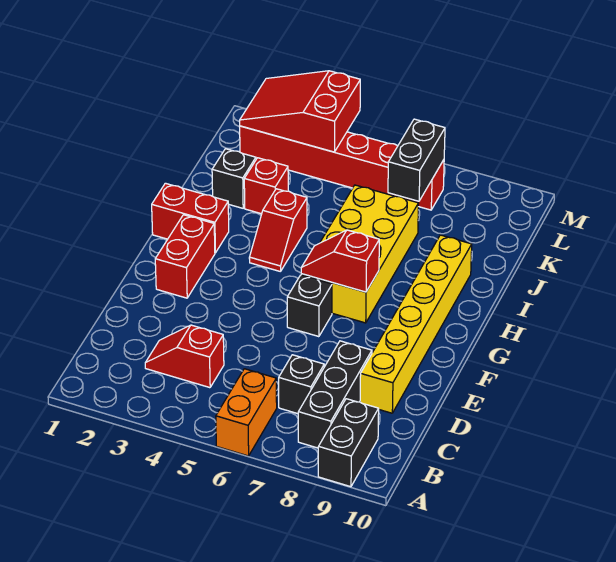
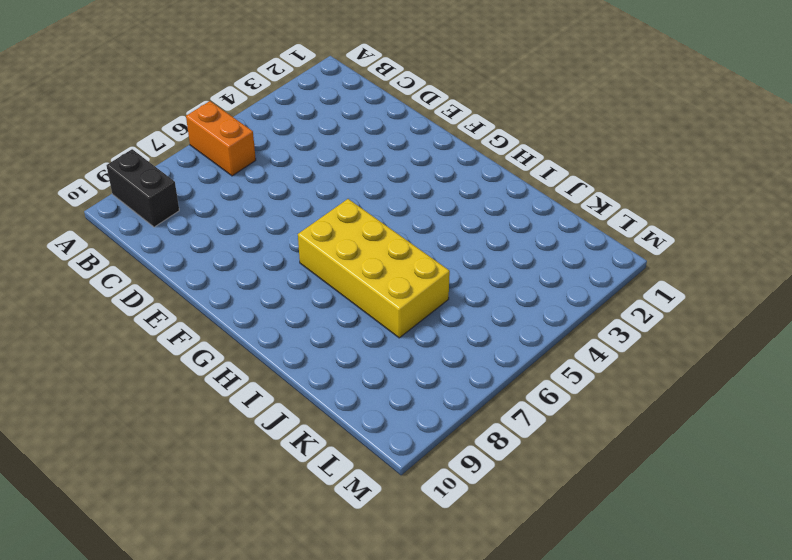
none -> black 1x3 brick [298,341,372,448]
none -> red 1x2 slope [145,325,224,388]
none -> black 1x1 brick [279,355,324,414]

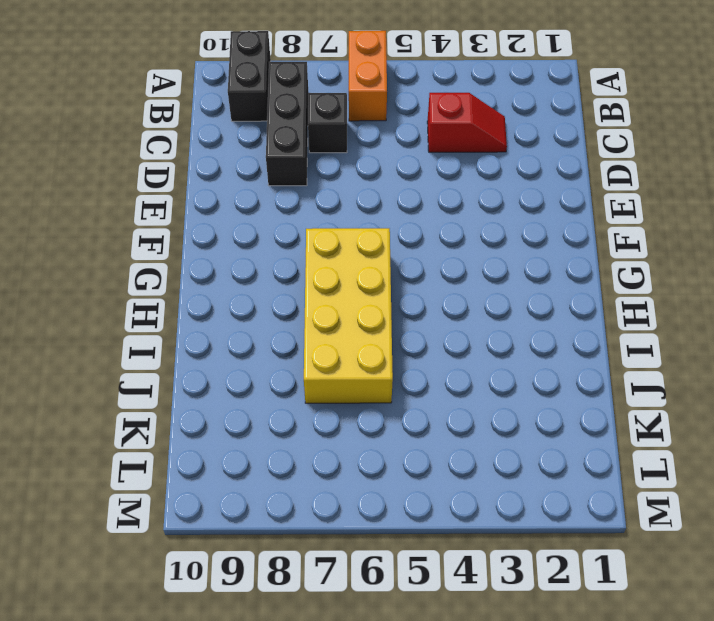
none -> yellow 1x6 brick [360,235,472,413]
none -> red 1x2 brick [155,215,215,298]
none -> black 1x1 brick [287,275,332,337]

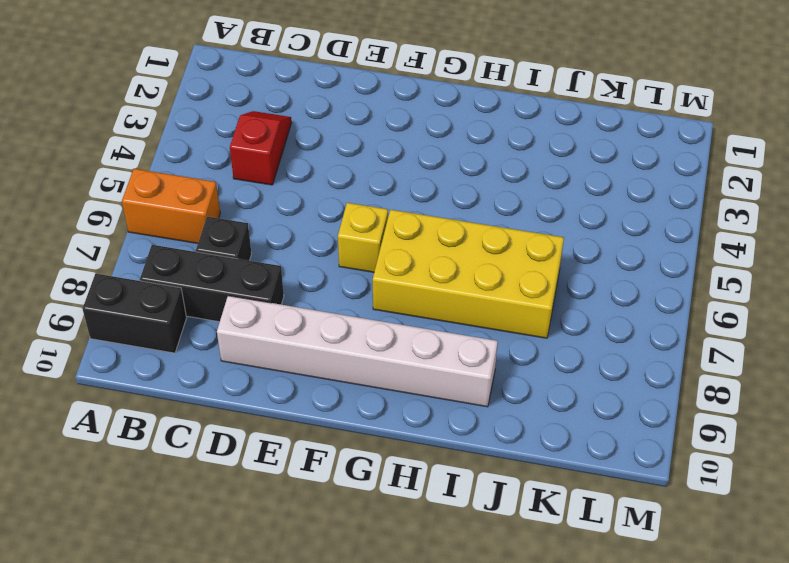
white 1x6 brick [217,296,498,407] -> yellow 1x6 brick [360,235,472,413]
yellow 1x1 brick [338,203,388,272] -> black 1x1 brick [287,275,332,337]
none -> red 1x2 brick [155,215,215,298]
none -> red 1x2 brick [152,183,229,253]
none -> red 1x2 slope [249,189,307,272]

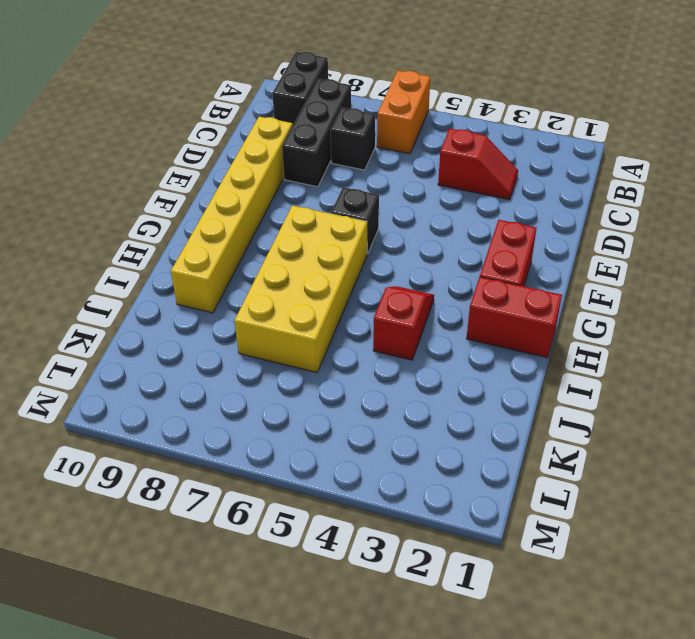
none -> black 1x1 brick [212,149,256,208]
none -> red 1x1 brick [244,158,288,214]
none -> red 1x6 brick [240,126,444,210]

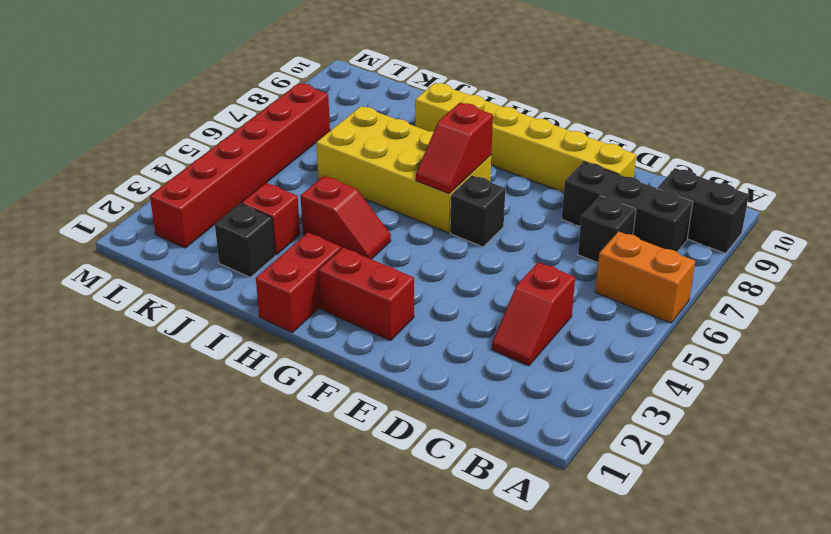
none -> black 1x2 brick [388,119,445,201]
none -> red 2x3 slope [240,71,360,152]

